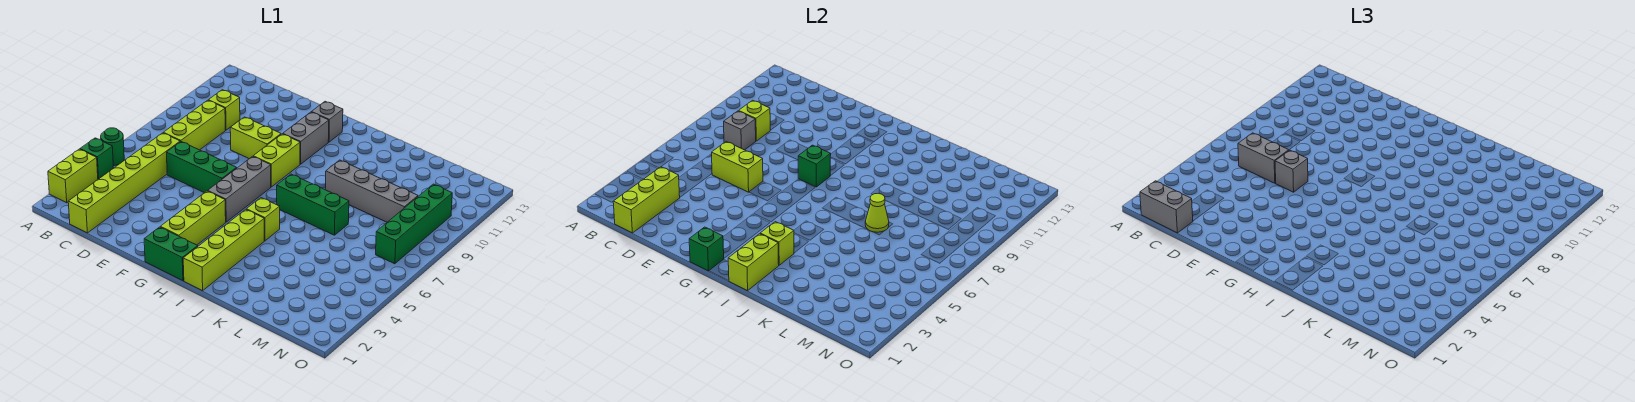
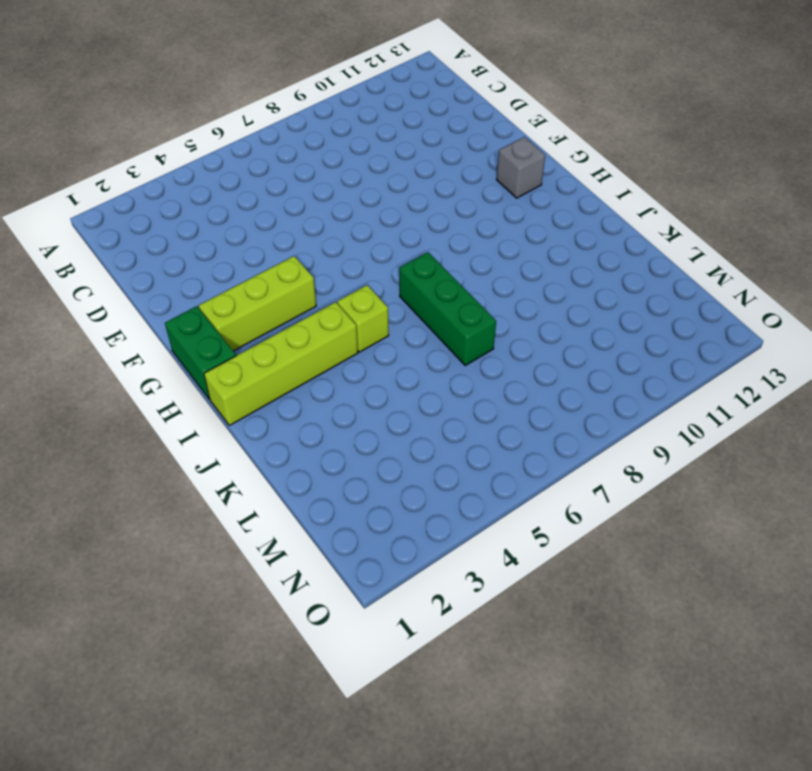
none -> lime 1x2 brick [48,149,98,203]
none -> green 1x1 brick [80,138,113,179]
none -> green 1x1 round brick [101,128,124,166]
none -> lime 1x6 brick [68,133,180,233]

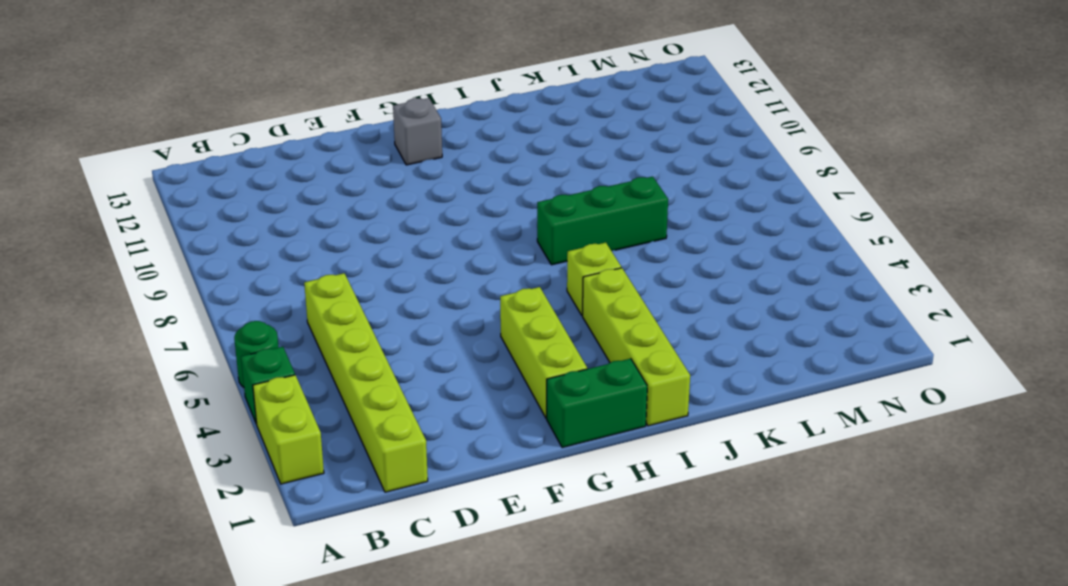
none -> lime 1x3 brick [164,100,225,150]
none -> lime 1x1 brick [208,90,240,130]
none -> green 1x3 brick [167,142,236,193]
none -> lime 1x2 brick [230,117,281,159]

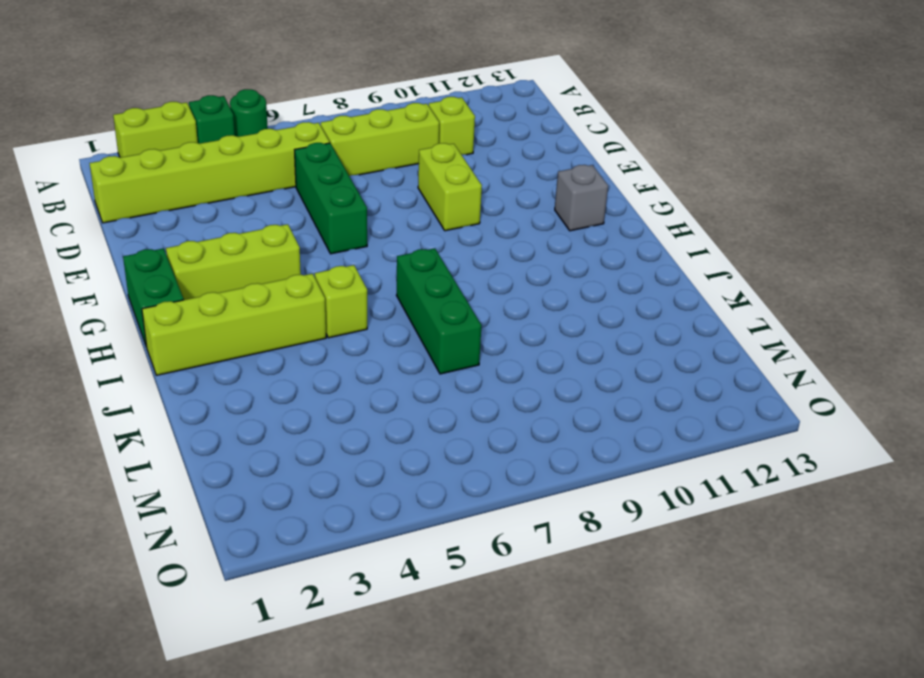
none -> grey 1x3 brick [208,156,271,222]
none -> lime 1x2 brick [253,134,300,187]
none -> grey 1x2 brick [283,112,329,164]
none -> grey 1x4 brick [326,160,418,222]

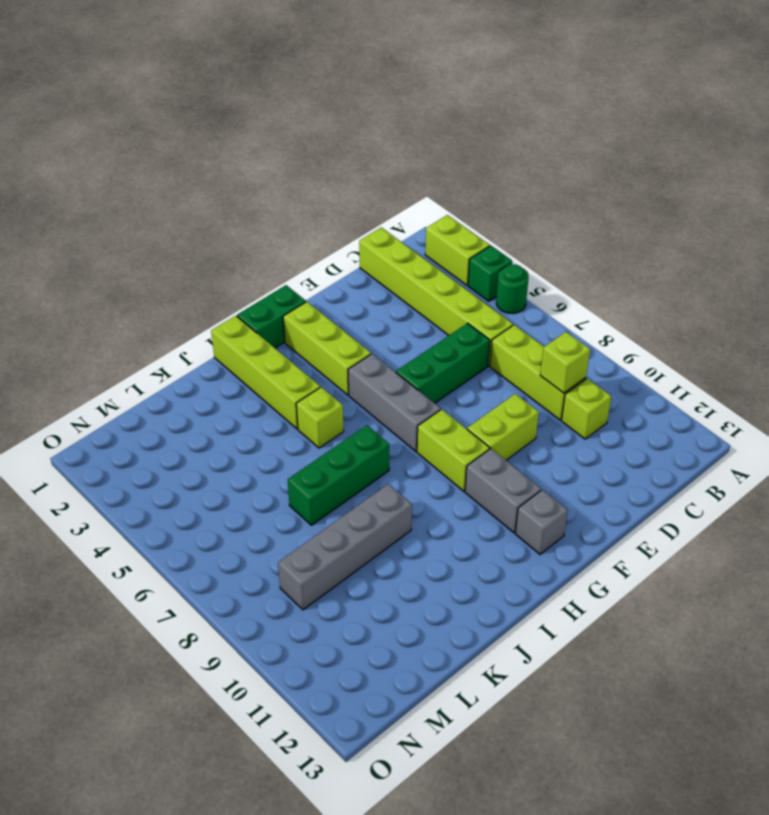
none -> green 1x4 brick [376,184,452,264]
none -> lime 1x3 brick [613,167,680,233]
none -> grey 1x1 brick [724,111,756,150]
none -> lime 1x2 brick [712,142,763,192]

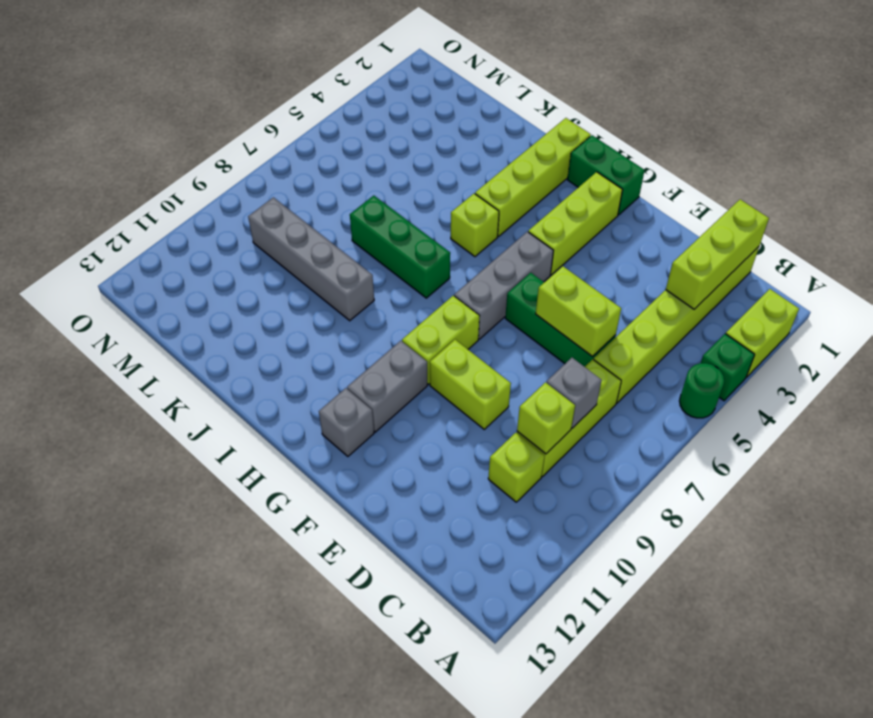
none -> green 1x4 brick [376,184,452,264]
none -> green 1x1 brick [689,227,724,271]
none -> green 1x1 brick [798,145,831,187]
none -> lime 1x2 brick [728,234,779,291]

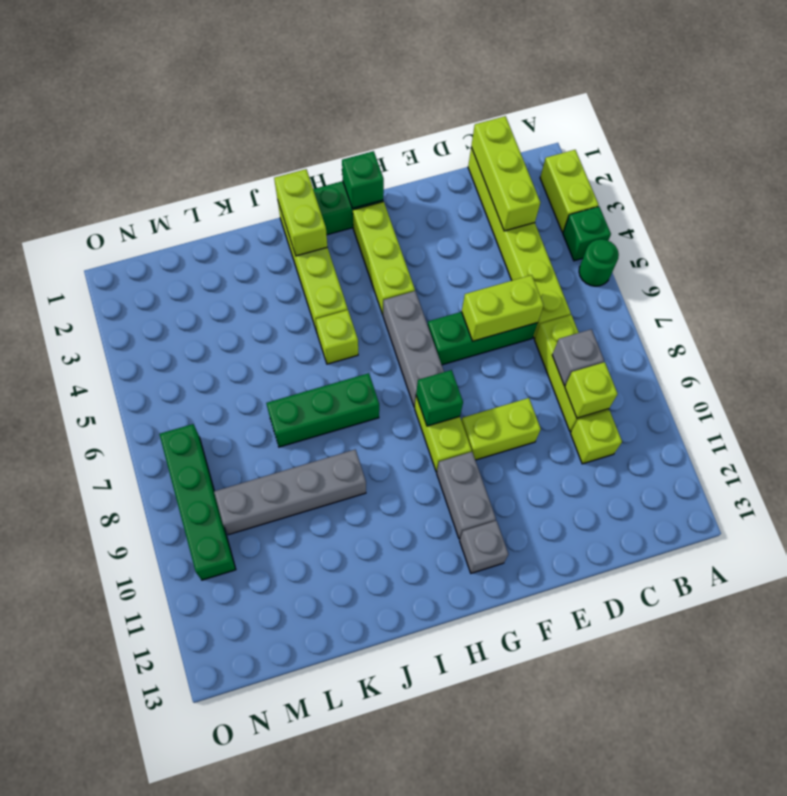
none -> lime 1x1 brick [760,222,794,265]
none -> lime 1x1 cone [865,193,889,232]
none -> grey 1x2 brick [1140,181,1193,233]
none -> grey 1x2 brick [1238,133,1289,183]

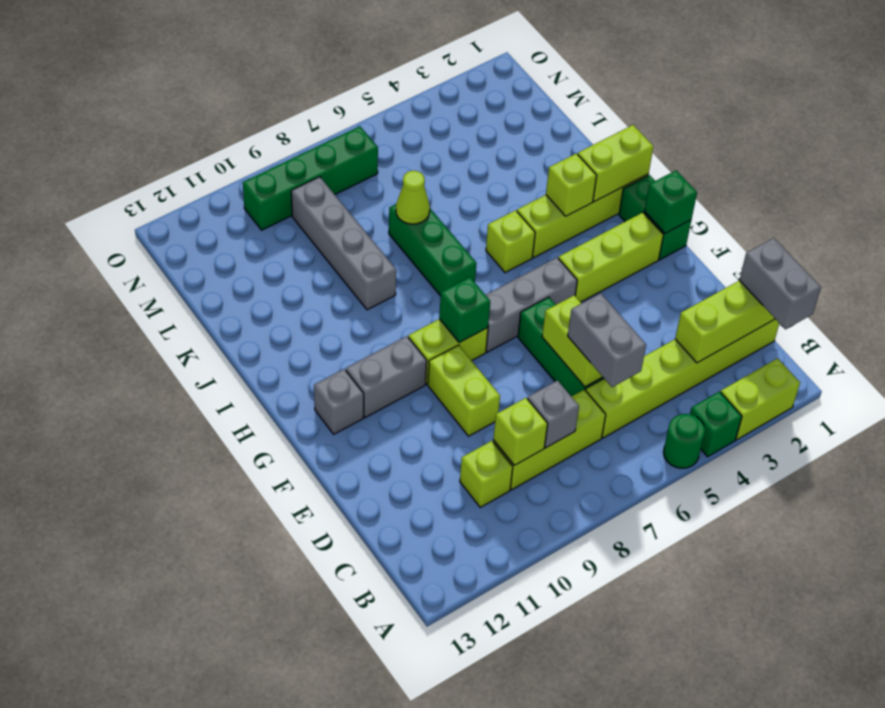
none -> grey 1x1 brick [1275,150,1308,192]

